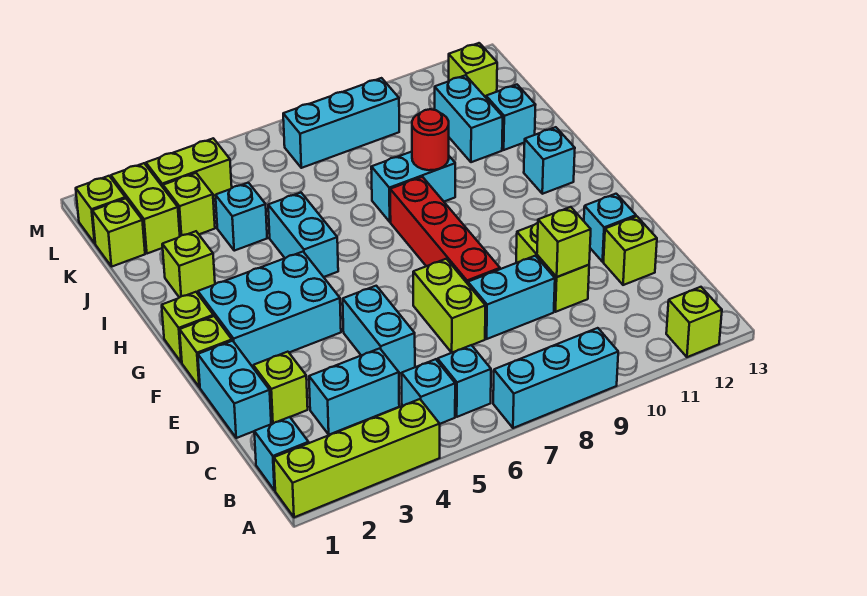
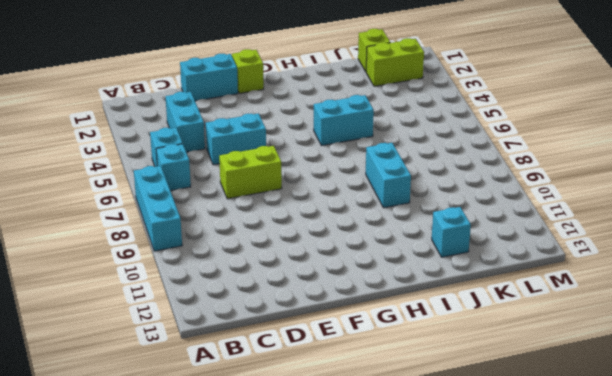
none -> lime 1x4 brick [274,399,440,517]
none -> lime 1x1 brick [666,287,722,357]
none -> cyan 1x1 brick [254,417,309,491]
none -> lime 1x1 brick [253,352,308,423]

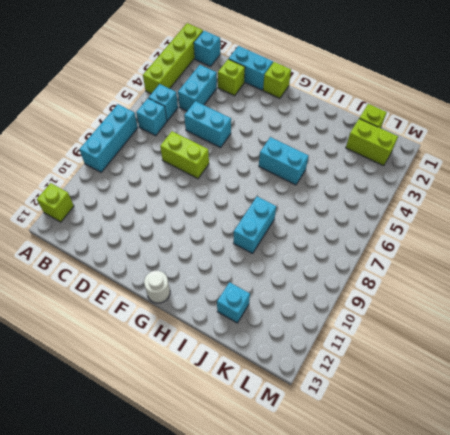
white 1x1 round brick [144,271,170,303] -> none
none -> cyan 1x2 brick [468,256,555,339]
none -> lime 1x2 brick [516,223,589,312]
none -> lime 1x1 brick [603,216,657,285]
none -> red 1x4 brick [390,177,500,284]

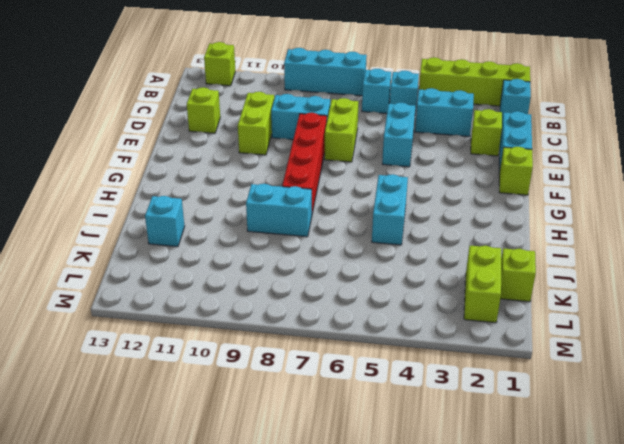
none -> cyan 1x1 brick [584,194,636,262]
none -> cyan 2x3 brick [198,252,341,367]
none -> lime 1x1 brick [162,292,213,362]
none -> cyan 1x1 brick [524,127,575,194]

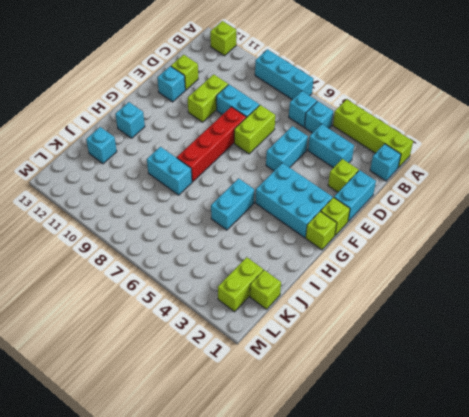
none -> lime 1x1 brick [162,231,215,298]
none -> cyan 1x1 brick [215,183,267,251]
none -> cyan 1x2 brick [435,75,503,162]
none -> lime 1x1 brick [163,173,215,236]

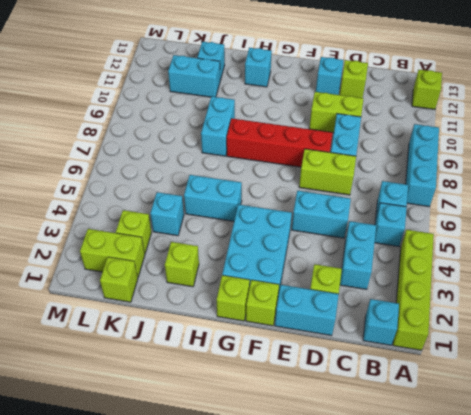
none -> lime 1x1 brick [76,176,125,243]
none -> lime 1x2 brick [146,138,232,200]
none -> cyan 1x3 brick [283,78,399,168]
none -> lime 1x1 brick [449,43,497,97]

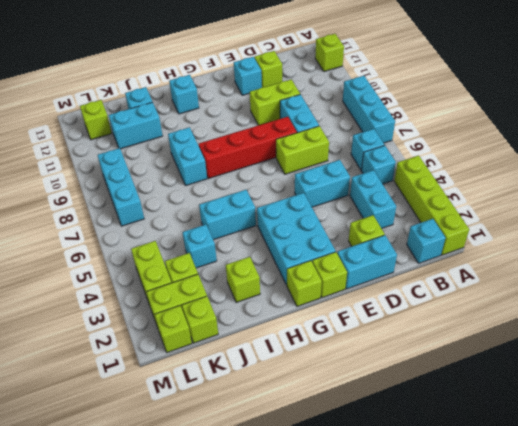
none -> lime 1x1 brick [537,207,591,277]
none -> red 1x1 round brick [412,109,449,170]

